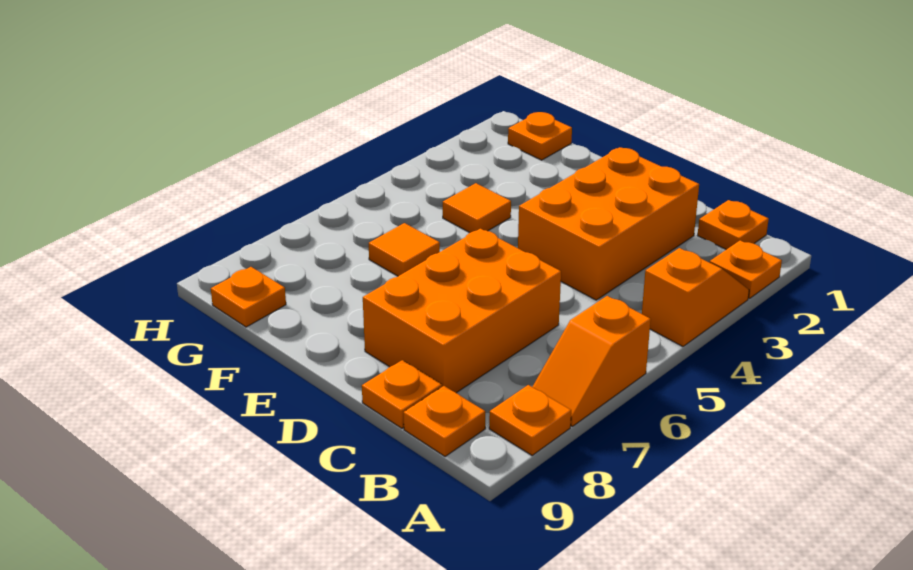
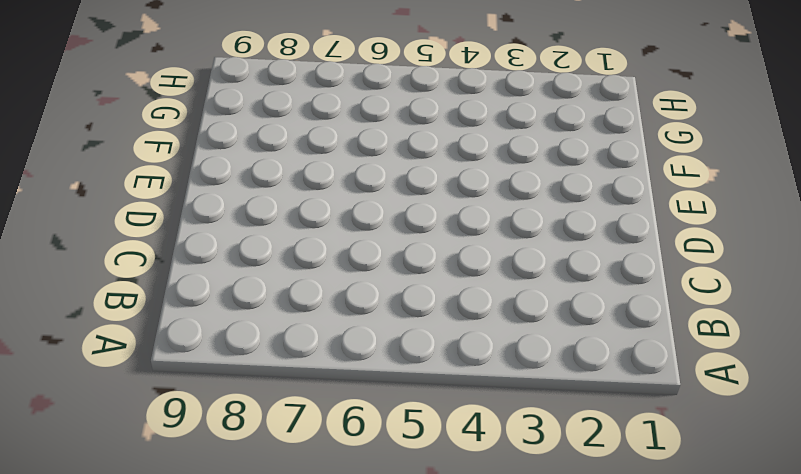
none -> orange 1x1 plate [710,240,782,299]
none -> orange 1x2 slope [642,248,749,347]
none -> orange 1x2 slope [533,296,651,426]

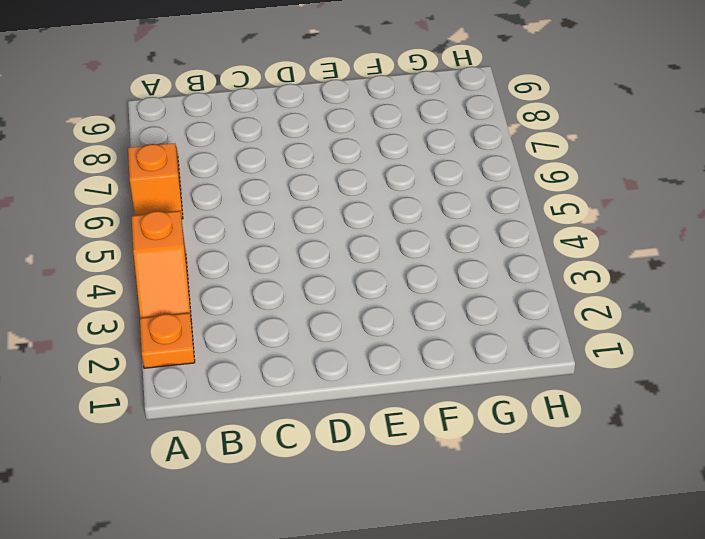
none -> orange 1x1 plate [489,385,571,456]
none -> orange 1x1 plate [698,200,769,250]
none -> orange 1x1 plate [404,386,485,457]

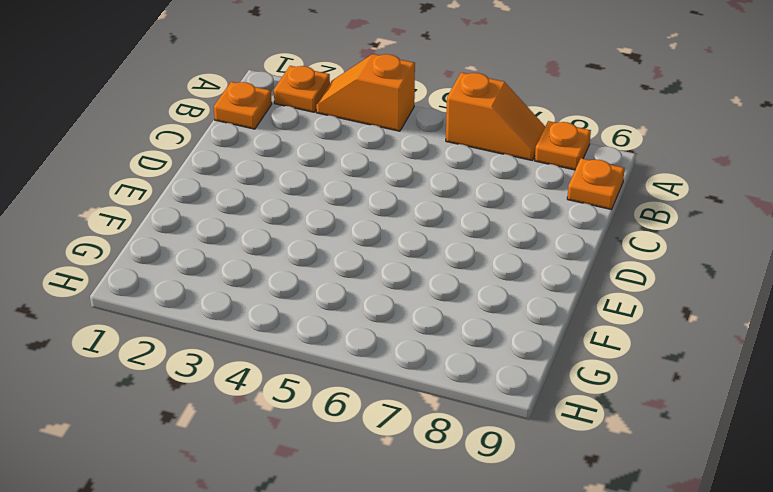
none -> orange 2x3 brick [518,147,699,300]
none -> orange 2x3 brick [363,229,561,393]
none -> orange 1x1 plate [362,360,442,428]

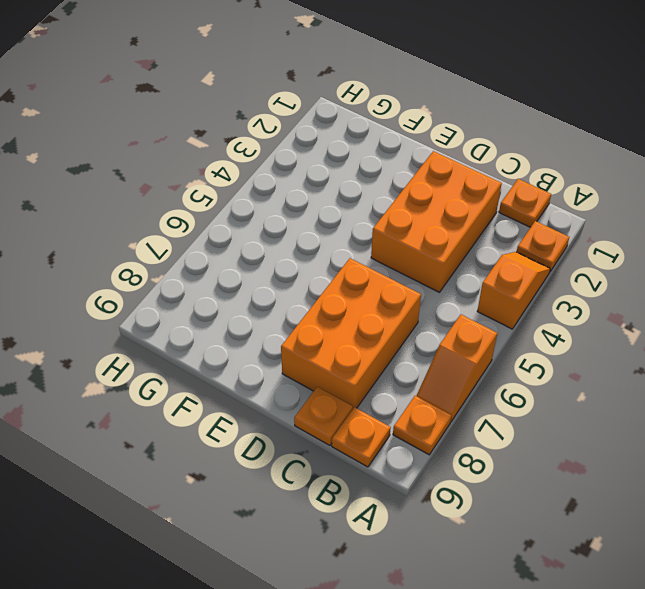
none -> orange 1x1 tile [443,183,511,233]
none -> orange 1x1 tile [369,223,440,276]
none -> orange 1x1 plate [508,112,572,160]

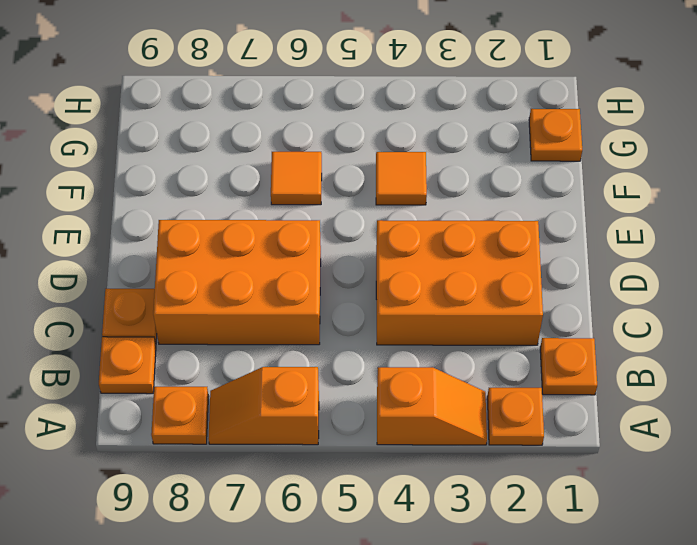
none -> orange 1x1 plate [211,267,286,327]

